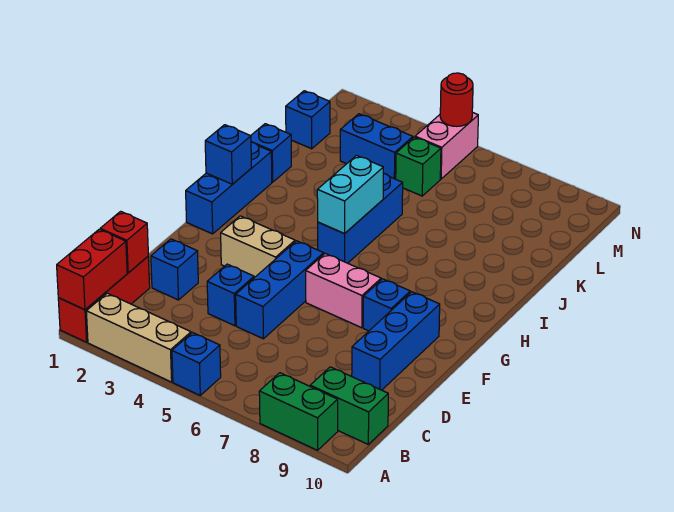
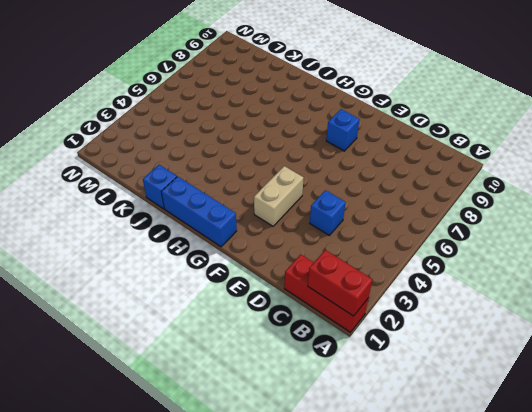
none -> tan 1x3 brick [86,293,191,382]
none -> blue 1x1 brick [172,333,221,395]
none -> green 1x2 brick [259,373,338,450]

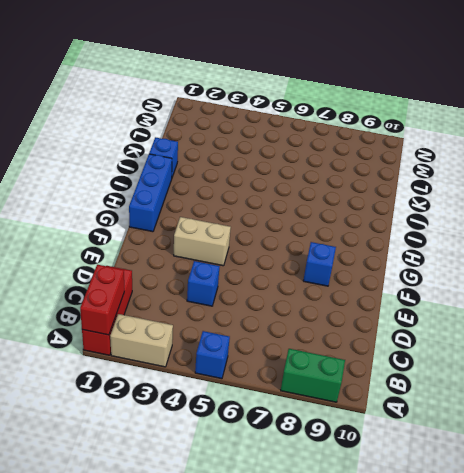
tan 1x2 brick [110,314,173,367] -> tan 1x3 brick [86,293,191,382]
none -> green 1x2 brick [310,367,388,444]
none -> blue 1x1 brick [151,239,198,300]
none -> blue 1x3 brick [236,241,324,339]

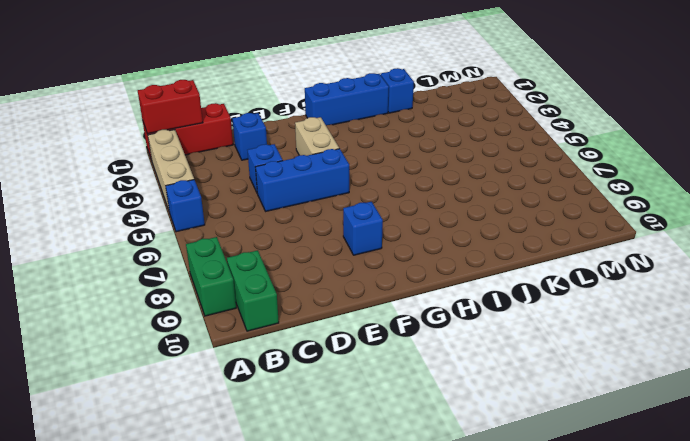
none -> blue 1x3 brick [352,292,440,390]
none -> pink 1x2 brick [306,254,381,328]
none -> blue 1x3 brick [318,173,403,263]

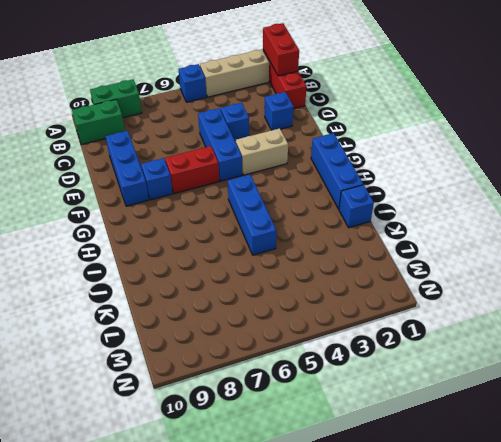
red 1x2 brick [165,146,219,194] -> pink 1x2 brick [306,254,381,328]
none -> blue 1x1 brick [286,91,330,149]
none -> blue 1x2 brick [340,114,413,179]
none -> green 1x1 brick [396,137,441,196]

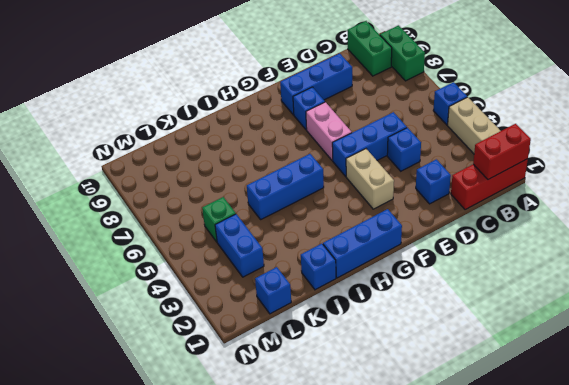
none -> pink 1x2 brick [415,112,478,179]
none -> red 1x1 brick [100,211,148,273]
none -> blue 1x1 brick [205,125,251,184]

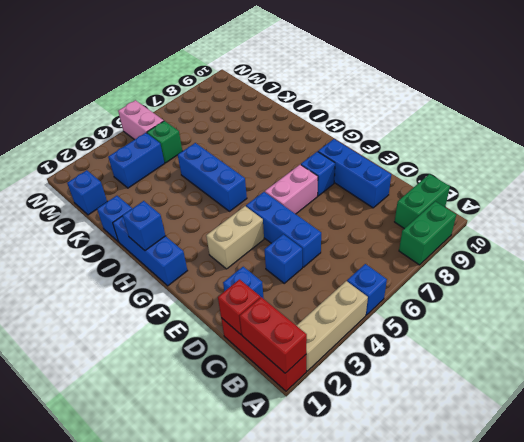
none -> cyan 1x2 brick [317,156,383,234]
none -> red 1x1 round brick [440,73,473,126]

